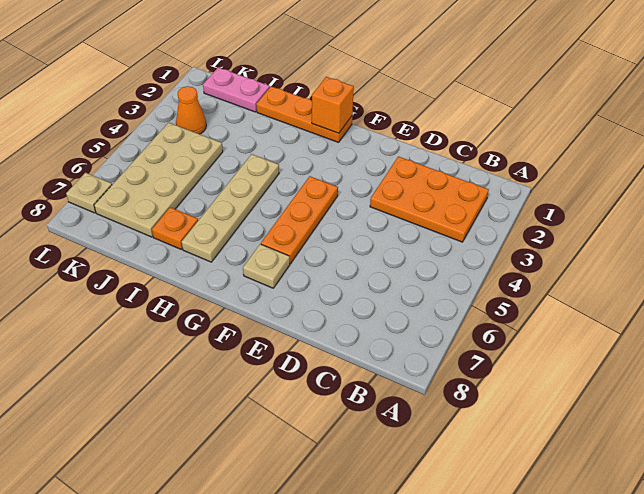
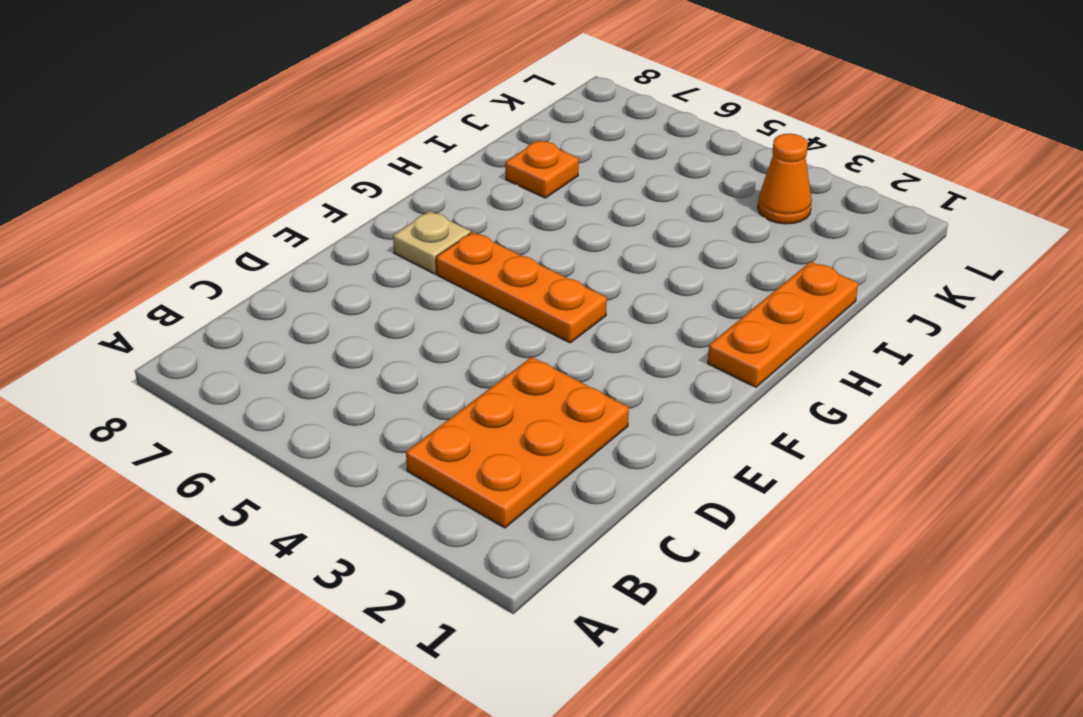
none -> tan 1x4 plate [182,154,279,262]
none -> pink 1x2 plate [203,68,270,112]

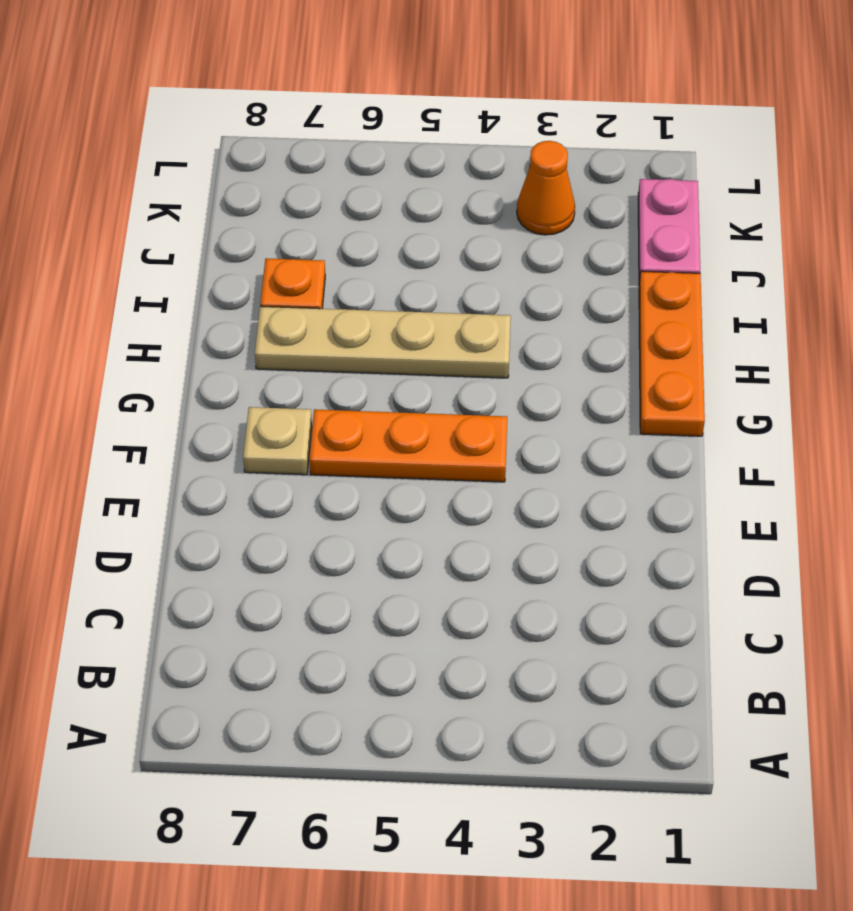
none -> orange 2x3 plate [370,156,489,242]
none -> tan 2x4 plate [94,123,223,237]

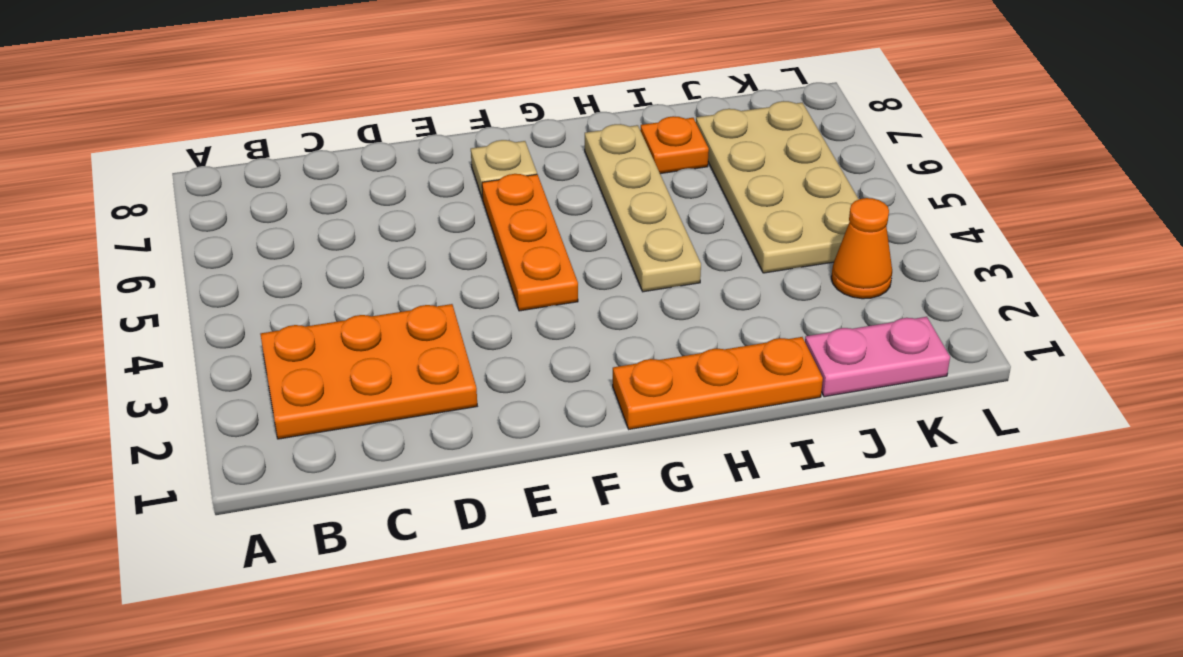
none -> tan 1x1 plate [66,173,112,213]
none -> orange 1x1 brick [312,77,354,133]

